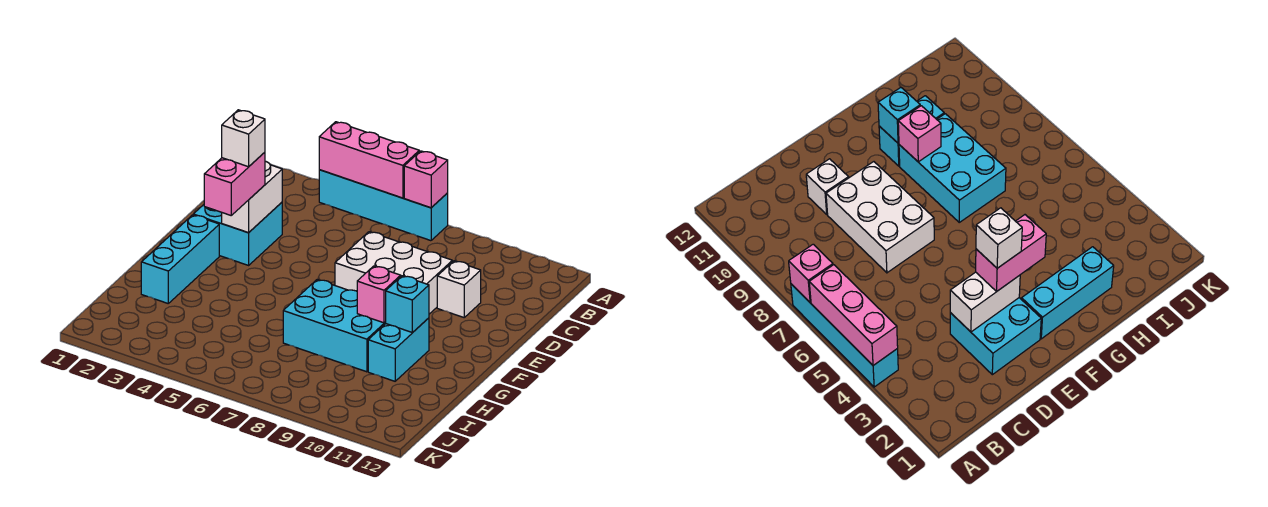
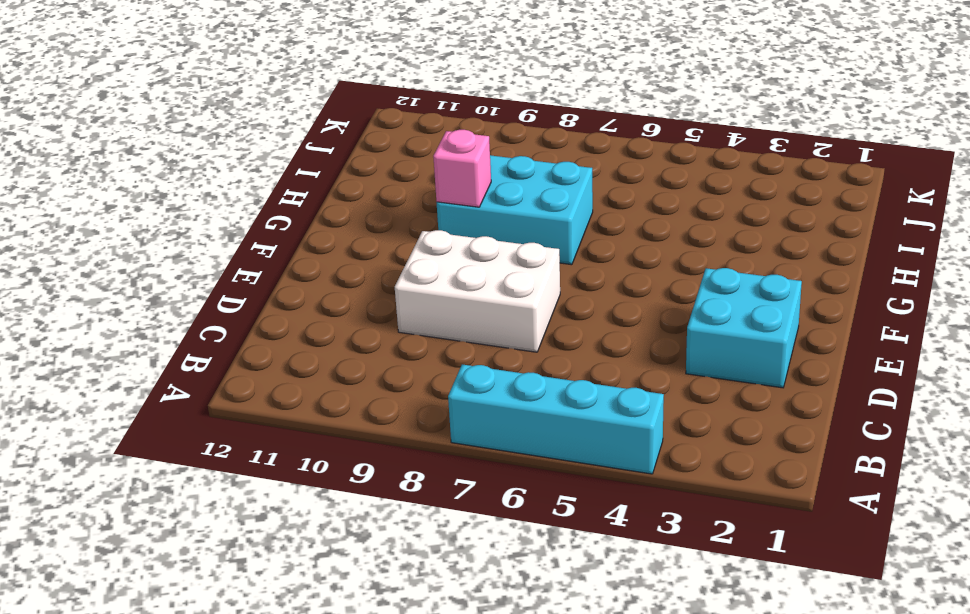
none -> white 1x1 brick [437,261,481,317]
none -> cyan 1x3 brick [141,215,219,303]
none -> cyan 1x2 brick [368,318,429,381]

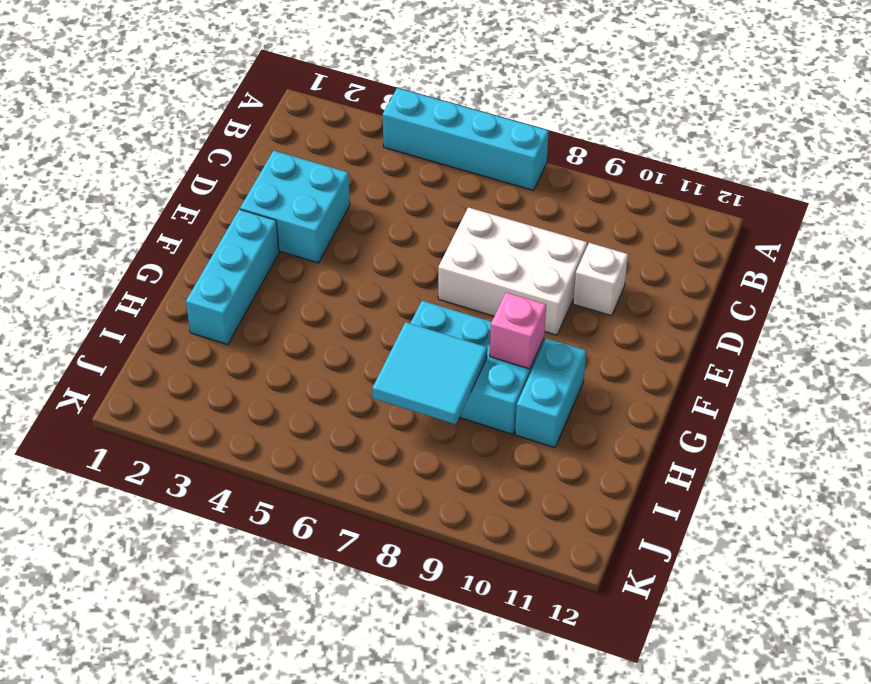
cyan 2x2 tile [372,322,487,424] -> none
none -> pink 1x3 brick [319,122,419,198]
none -> pink 1x1 brick [404,151,448,208]
none -> white 1x2 brick [222,161,282,233]

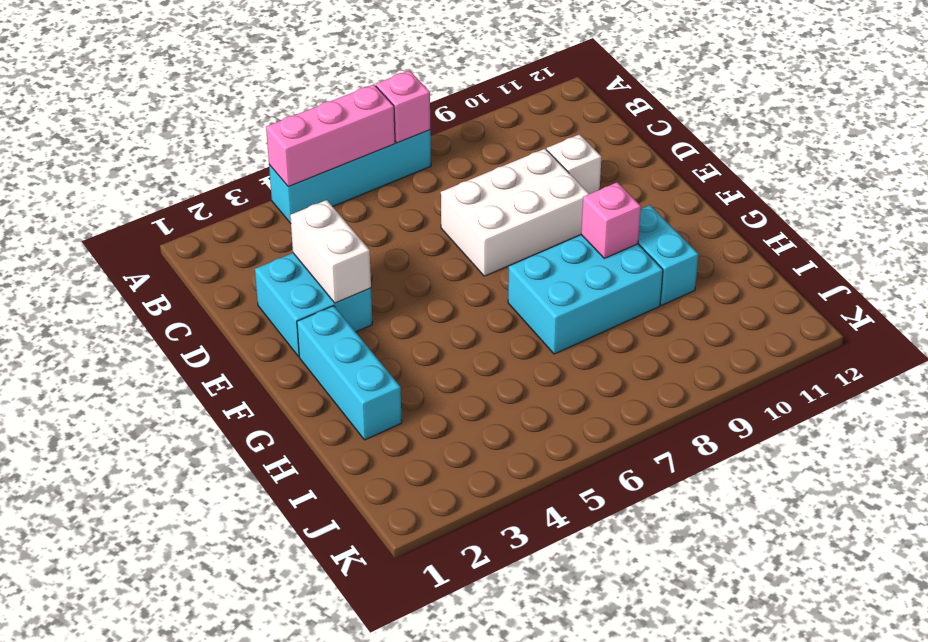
none -> cyan 1x1 brick [386,276,429,333]
none -> pink 1x2 brick [204,152,265,215]
none -> white 1x1 brick [222,110,265,167]

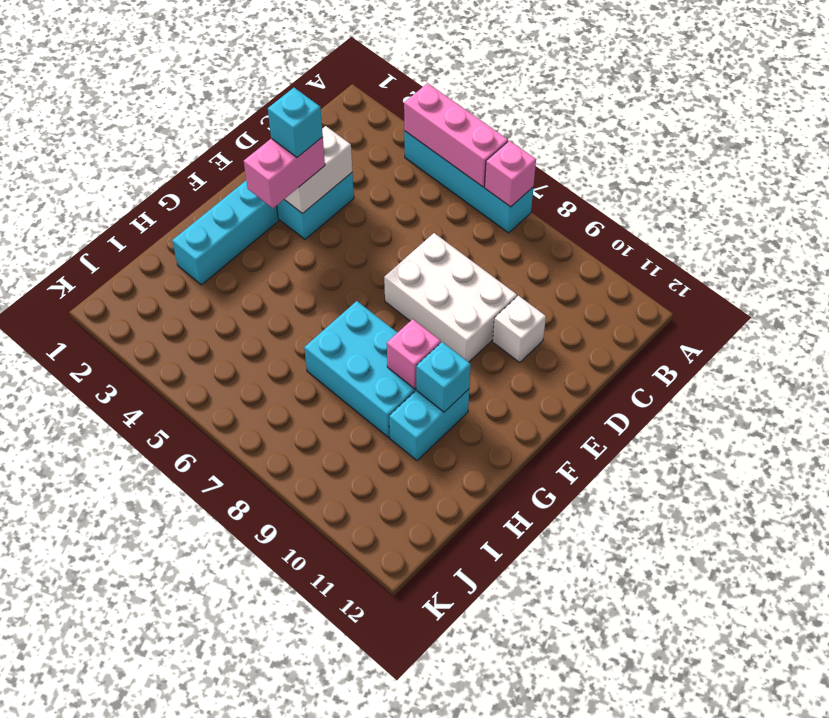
cyan 1x1 brick [268,88,323,157] -> white 1x1 brick [222,110,265,167]

